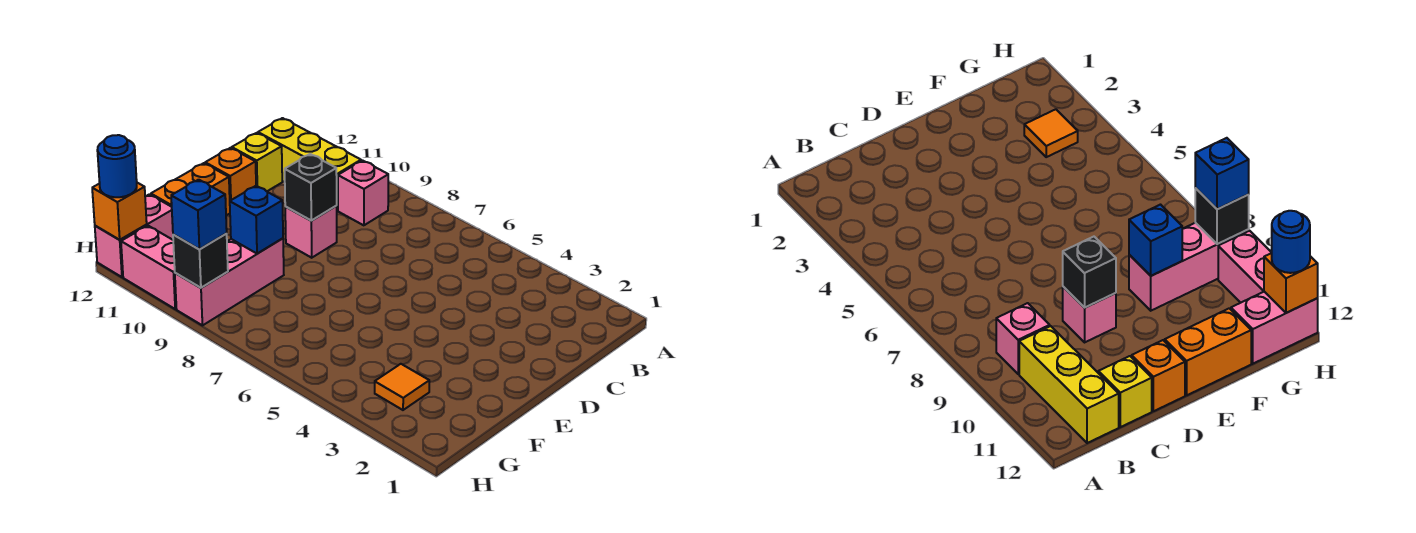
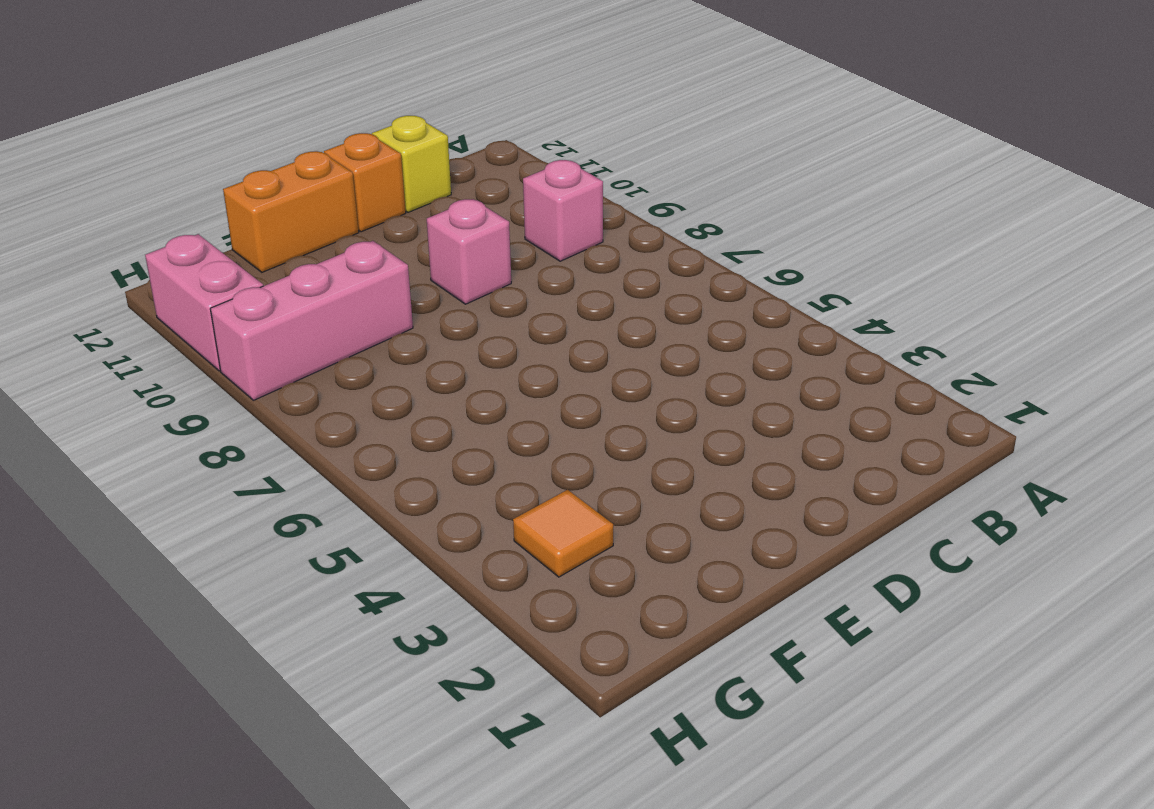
none -> yellow 1x3 brick [258,118,361,210]
none -> pink 1x2 brick [95,194,173,277]
none -> black 1x1 brick [285,154,337,220]

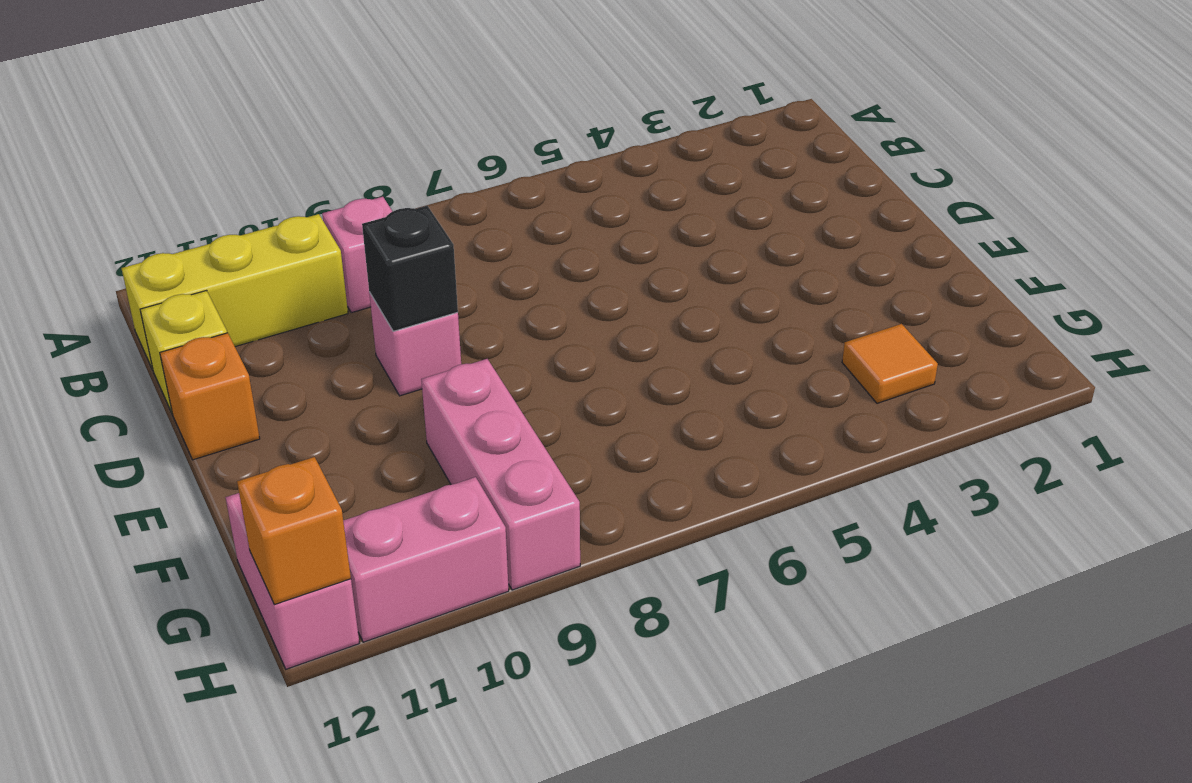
none -> orange 1x2 brick [151,163,230,215]
none -> blue 1x1 brick [230,186,283,254]
none -> black 1x1 brick [173,233,228,288]

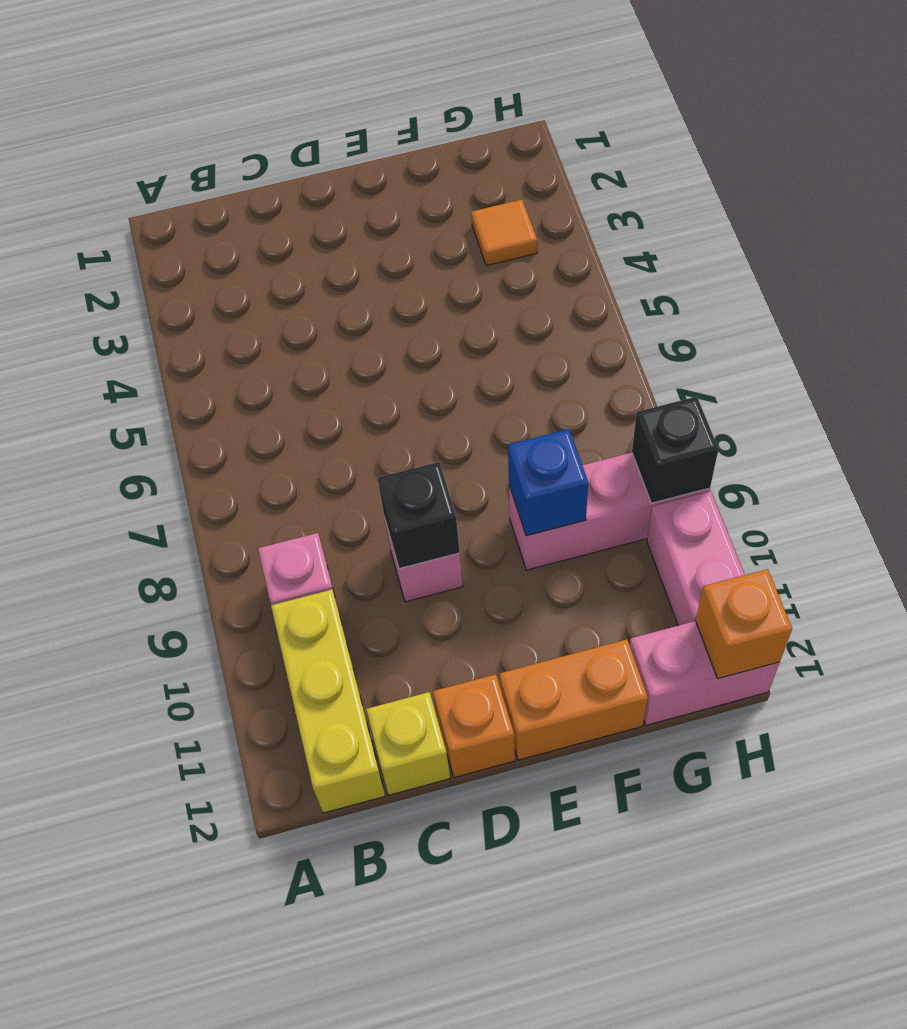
none -> blue 1x1 brick [171,180,227,249]
none -> blue 1x1 round brick [97,135,137,197]

